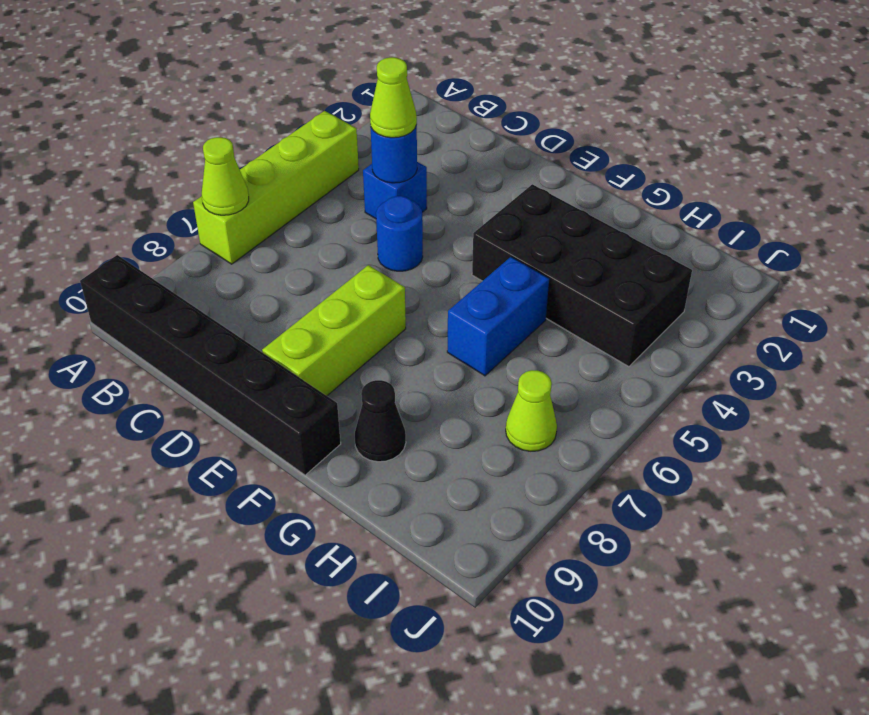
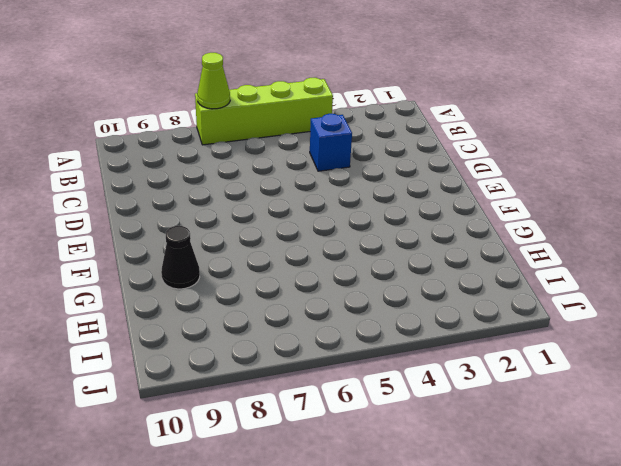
none -> black 1x6 brick [80,255,341,475]
none -> blue 1x1 round brick [376,196,423,271]
none -> lime 1x3 brick [262,265,406,396]

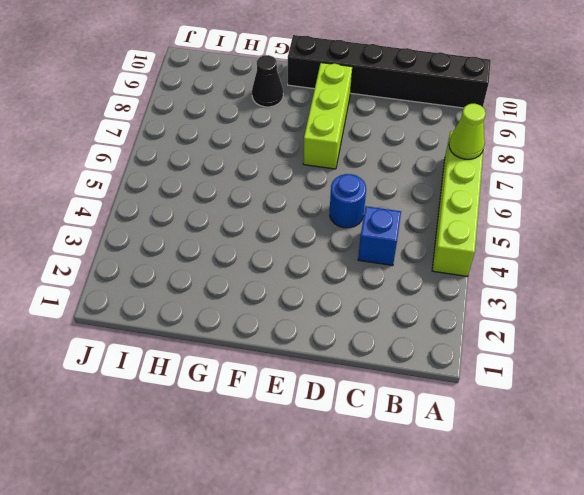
none -> black 2x4 brick [472,184,692,367]
none -> blue 1x2 brick [447,257,549,376]
none -> lime 1x1 cone [506,370,557,451]

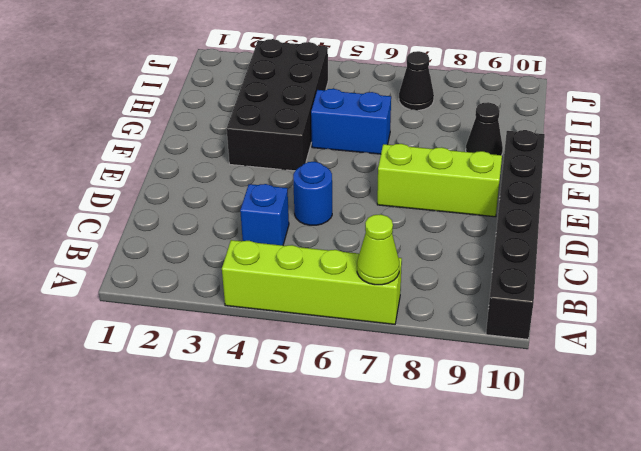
black 1x1 cone [399,51,434,110] -> lime 1x1 cone [506,370,557,451]
none -> blue 1x1 round brick [370,125,417,183]
none -> lime 1x1 cone [370,57,417,138]

